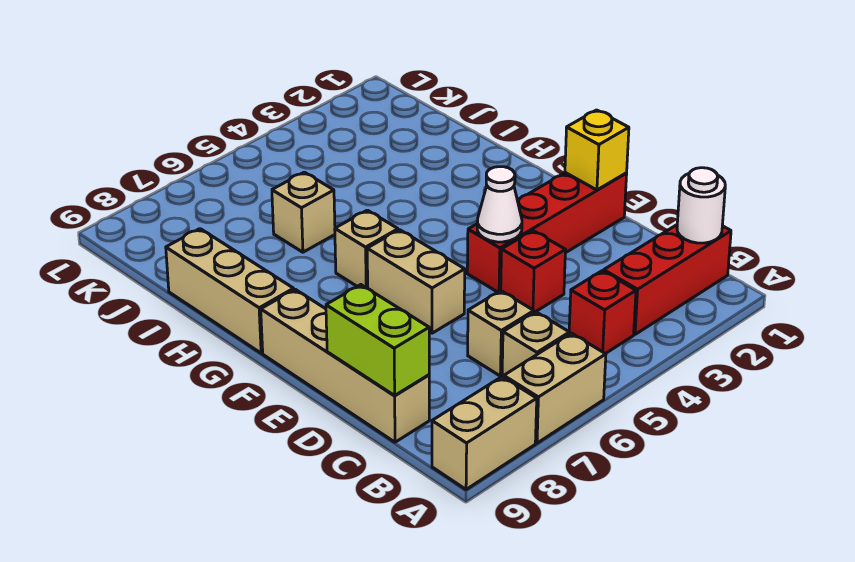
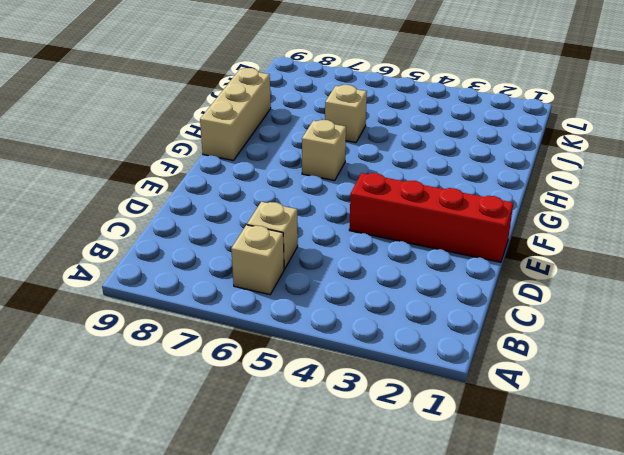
none -> tan 1x2 brick [504,333,606,443]
none -> tan 1x2 brick [432,377,537,489]
none -> red 1x3 brick [604,225,731,334]

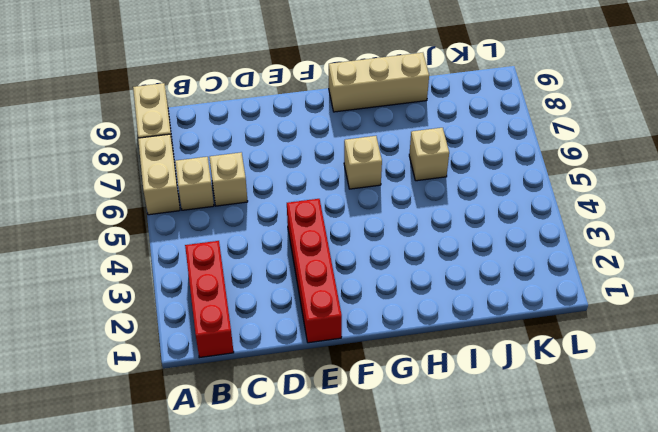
none -> red 1x1 brick [569,271,636,354]
none -> tan 1x4 brick [261,289,429,442]
none -> red 1x1 brick [501,231,565,312]

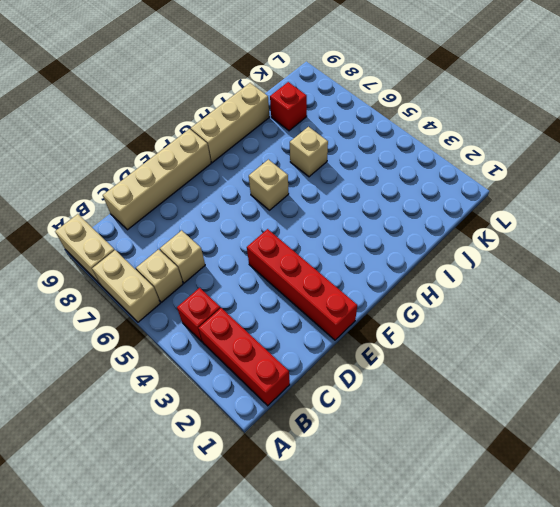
red 1x1 brick [270,82,307,131] -> red 1x1 brick moved to [501,231,565,312]
none -> tan 1x2 brick [367,230,465,333]
none -> white 1x1 round brick [677,168,725,243]
none -> lime 1x2 brick [326,285,429,395]

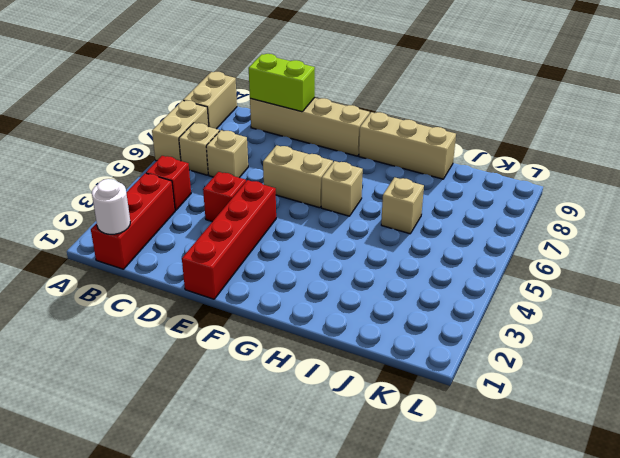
none -> yellow 1x1 brick [565,110,629,190]
none -> white 1x1 cone [477,167,522,242]

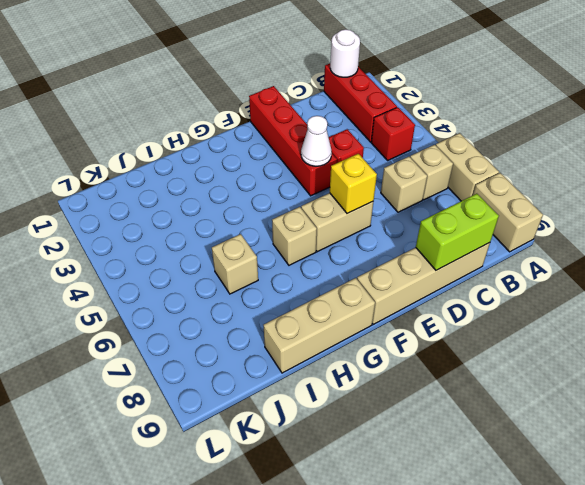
yellow 1x1 brick [330,154,377,213] -> yellow 1x1 brick moved to [565,110,629,190]

